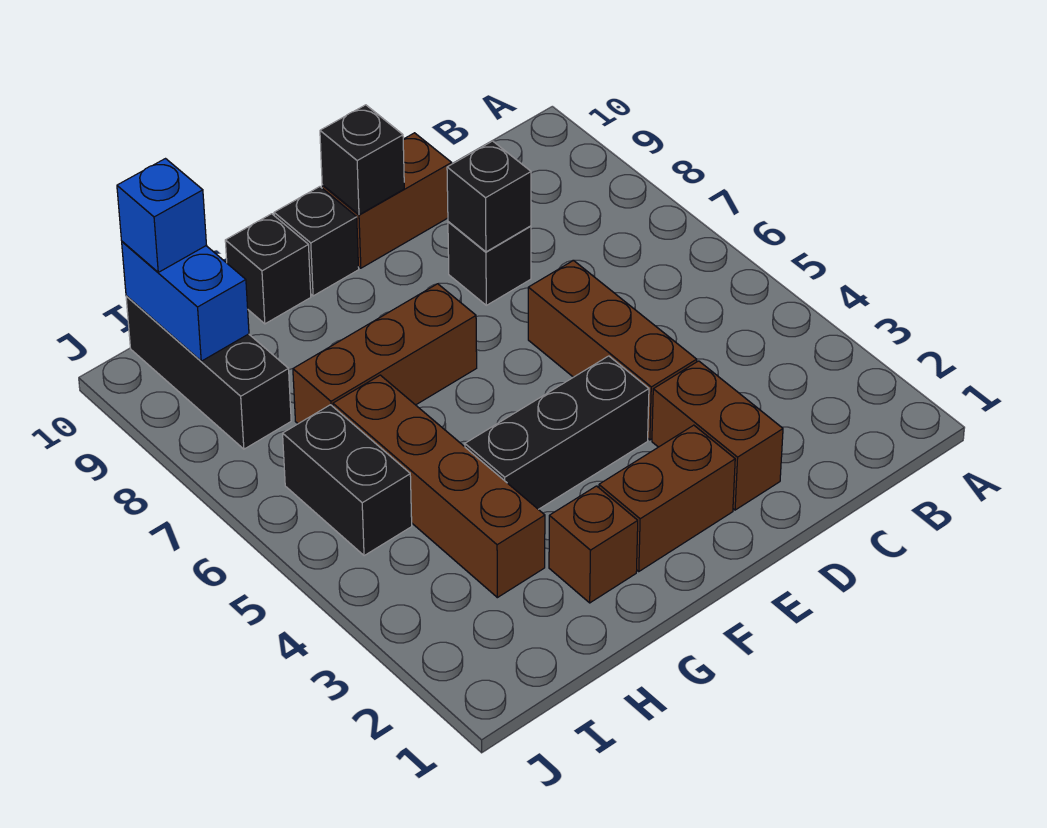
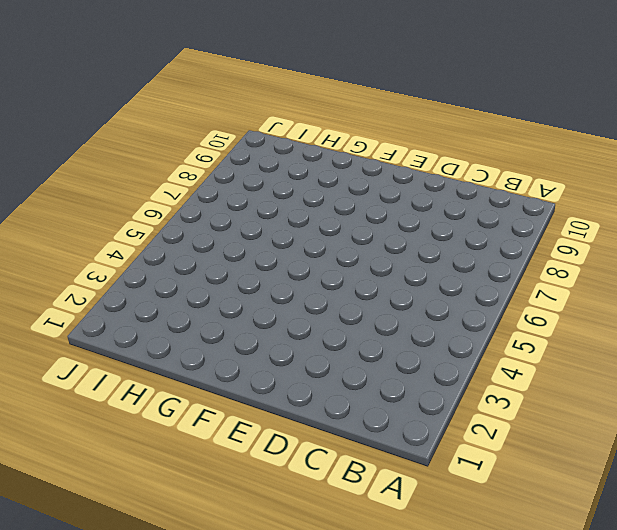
none -> brown 1x2 brick [652,361,783,510]
none -> brown 1x3 brick [528,260,697,440]
none -> black 1x1 brick [448,222,531,305]

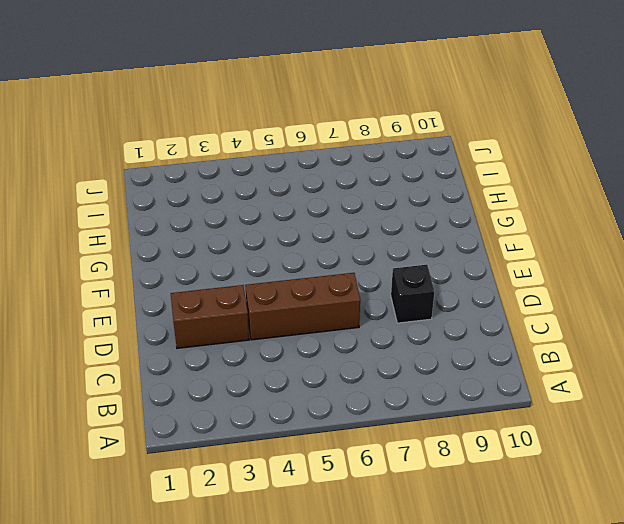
none -> brown 1x2 brick [322,133,452,268]
none -> brown 1x2 brick [599,425,735,571]
none -> black 1x3 brick [465,356,649,509]

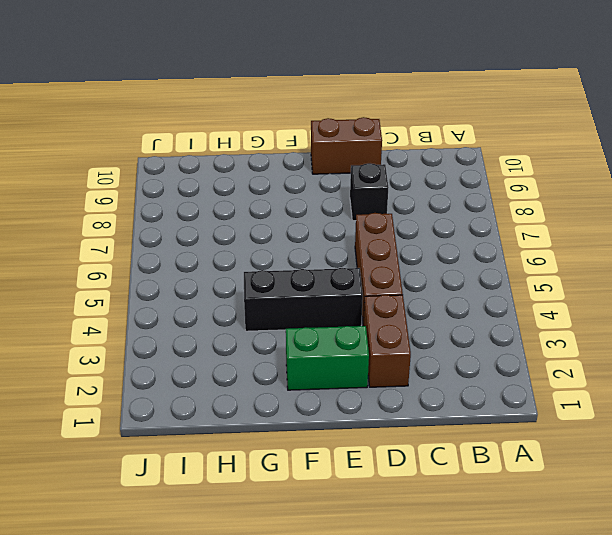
green 1x2 brick [286,326,369,390] -> brown 1x2 brick [599,425,735,571]
none -> brown 1x3 brick [293,284,477,424]
none -> black 1x1 brick [274,187,359,296]
none -> brown 1x1 brick [549,486,638,603]

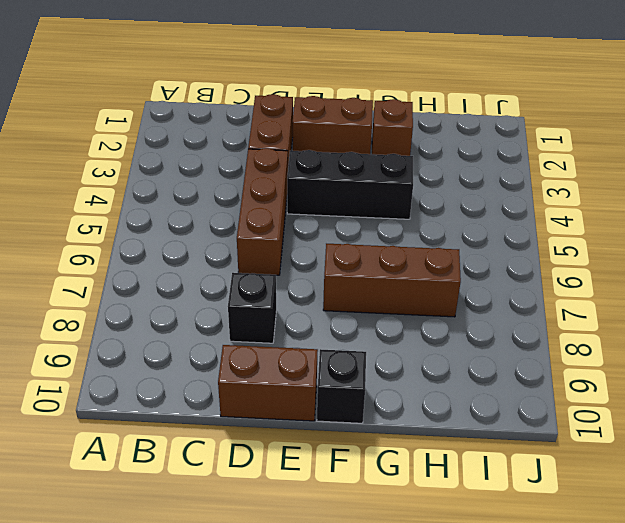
none -> black 1x1 brick [225,214,311,324]
none -> brown 1x4 brick [333,375,545,598]
none -> black 1x2 brick [283,405,412,556]

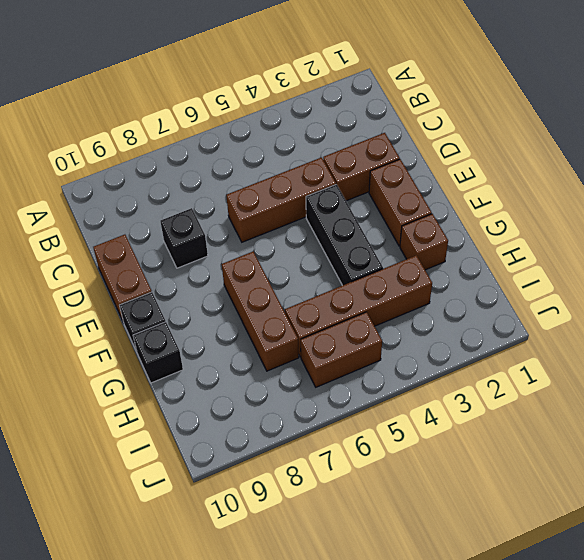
brown 1x2 brick [301,312,382,387] -> black 1x2 brick [283,405,412,556]
none -> black 1x3 brick [126,296,291,449]
none -> black 1x1 brick [447,141,531,252]
none -> black 1x1 brick [320,105,404,215]

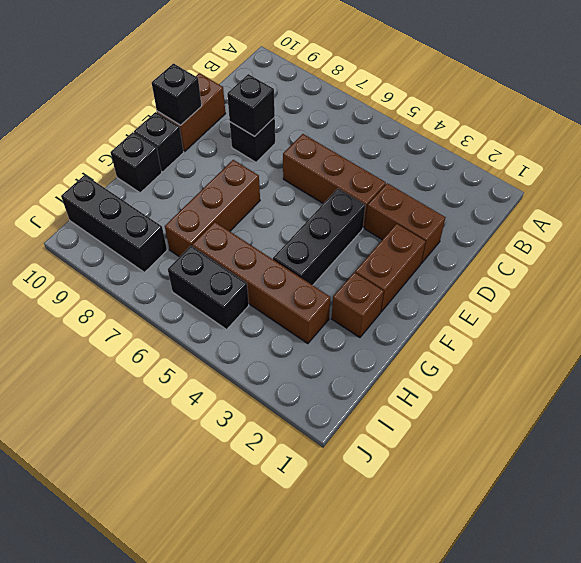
none -> blue 1x2 brick [122,242,249,361]
none -> blue 1x1 brick [117,159,206,272]

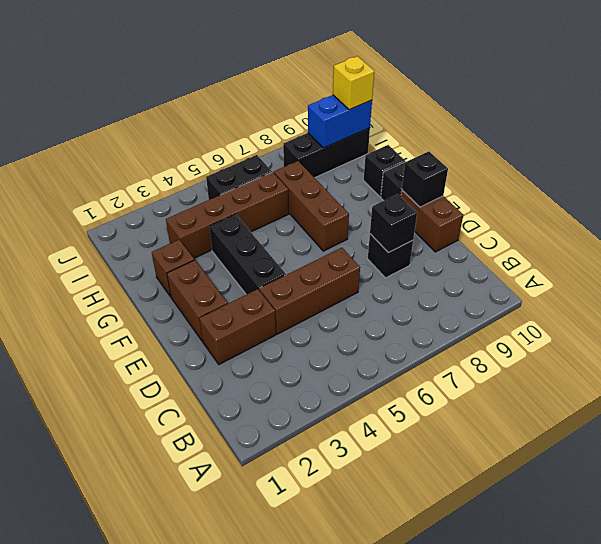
yellow 1x1 brick [333,56,374,110] -> blue 1x1 brick [117,159,206,272]

